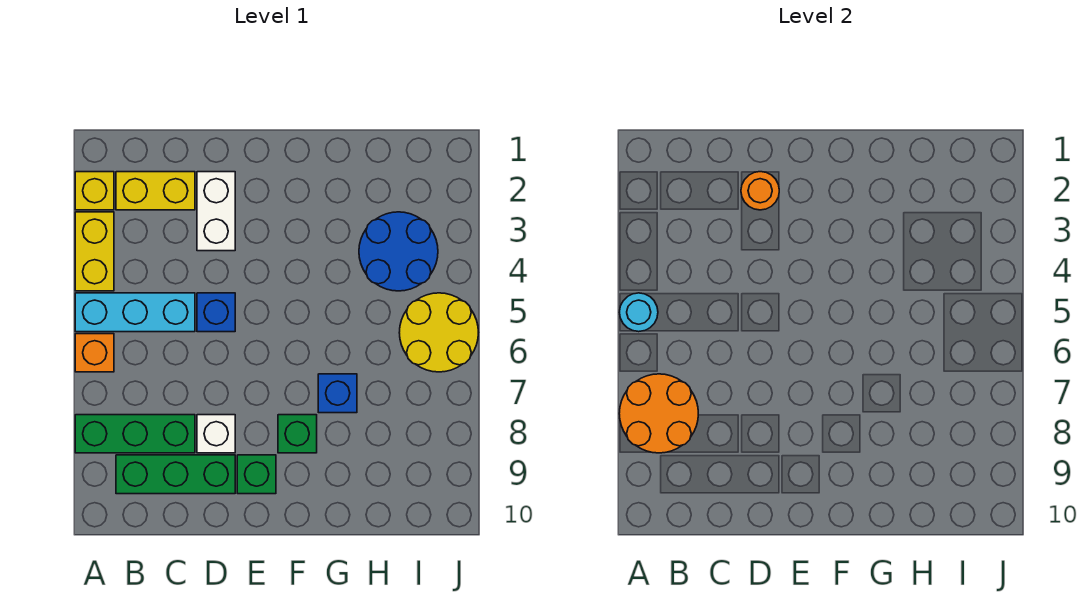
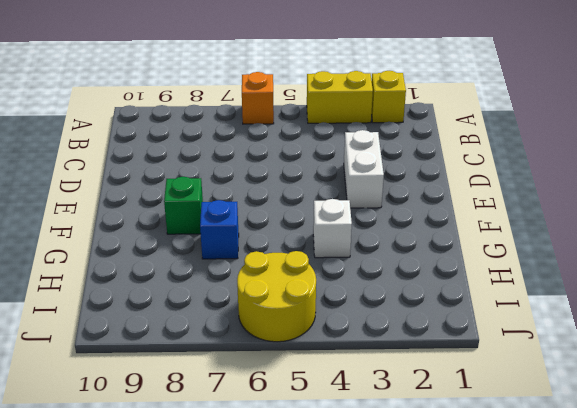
white 1x2 brick [344,130,384,208] -> white 1x2 brick turned to [197,172,235,251]
white 1x1 brick [313,199,352,258] -> white 1x1 brick moved to [197,415,235,453]
none -> cyan 1x3 brick [75,293,195,332]
none -> green 1x3 brick [75,415,195,453]
none -> yellow 1x2 brick [116,172,195,210]

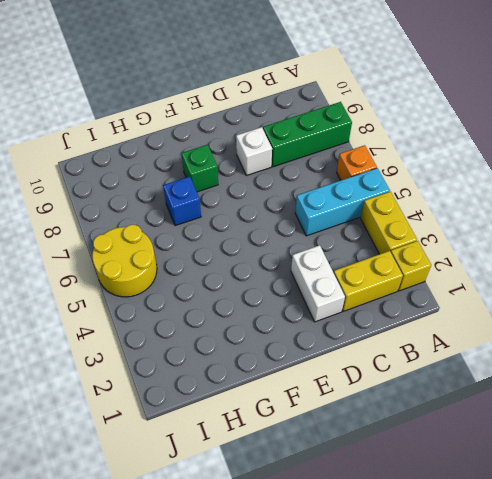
none -> green 1x3 brick [116,455,235,494]
none -> blue 1x1 brick [197,293,235,332]
none -> green 1x1 brick [237,455,276,494]

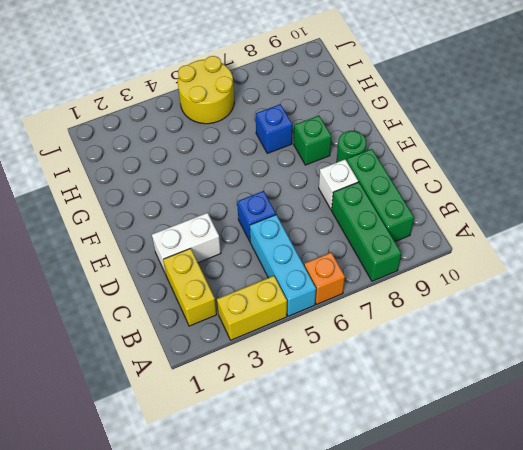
green 1x1 round brick [337,131,366,162] -> green 1x1 brick [237,455,276,494]
none -> yellow 1x1 brick [75,172,114,210]
none -> blue 2x2 round brick [359,212,438,291]
none -> cyan 1x1 round brick [619,293,658,332]

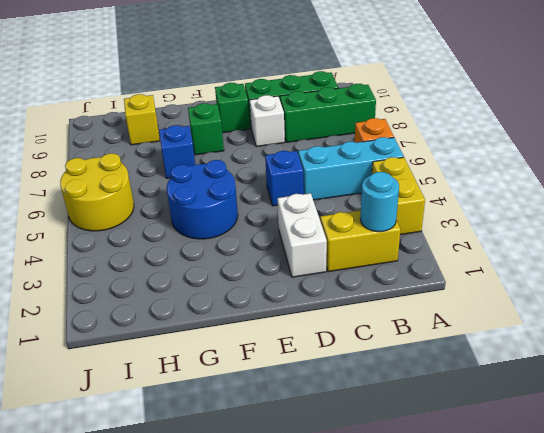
cyan 1x1 round brick [360,172,399,232] -> cyan 1x1 round brick moved to [619,293,658,332]
blue 2x2 round brick [167,160,238,239] -> blue 2x2 round brick moved to [359,212,438,291]
yellow 1x1 brick [124,94,160,145] -> yellow 1x1 brick moved to [75,172,114,210]
none -> orange 2x2 round brick [619,374,698,453]
none -> orange 1x1 round brick [741,172,779,210]

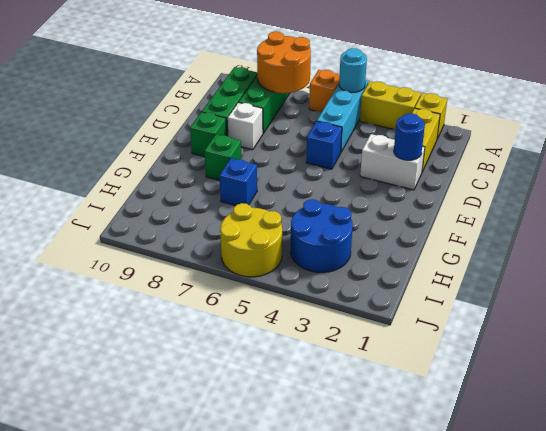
blue 1x1 round brick [394,113,425,160] -> orange 1x1 round brick [741,172,779,210]

